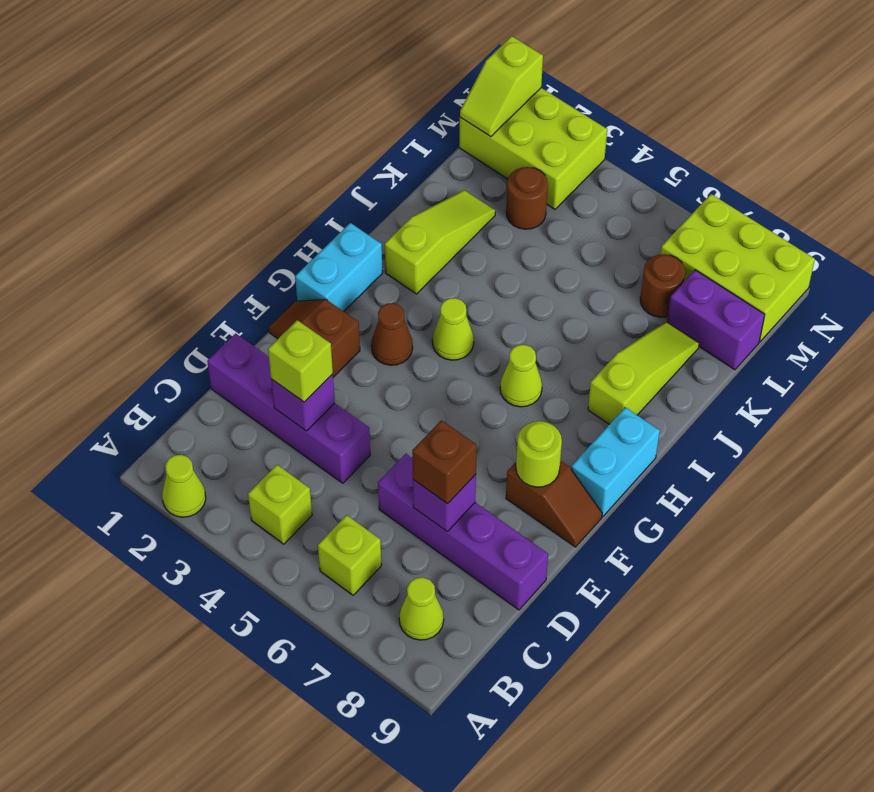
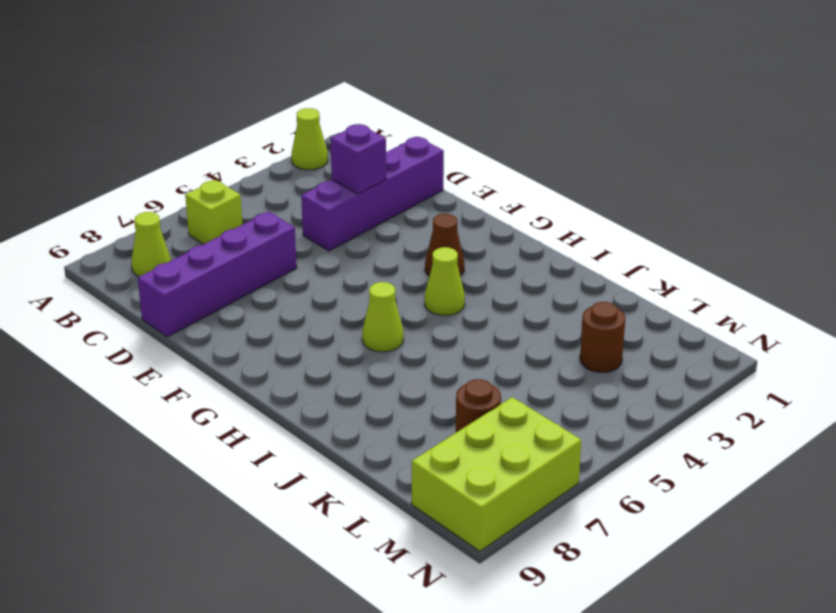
none -> lime 1x1 brick [248,465,312,544]
none -> brown 1x2 slope [269,299,360,377]
none -> brown 1x2 slope [506,461,602,547]

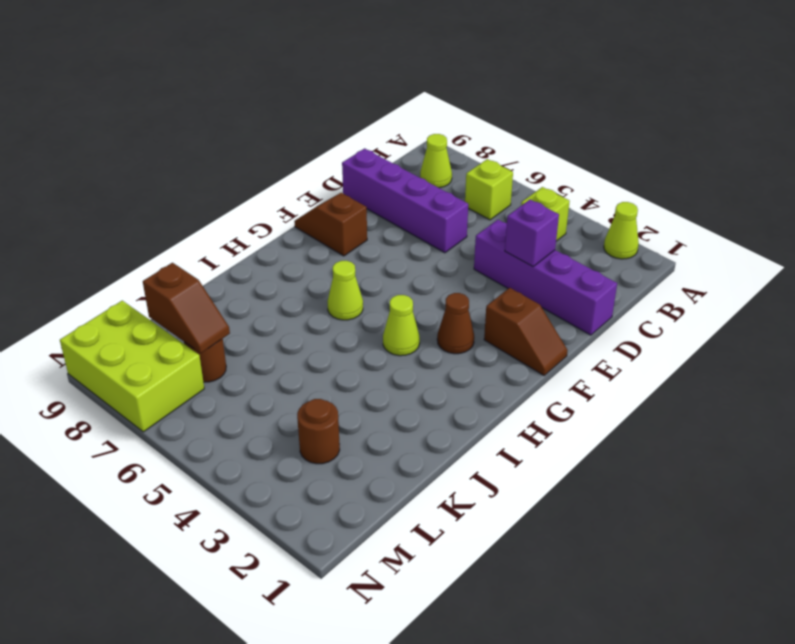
brown 1x2 slope [143,263,230,353] -> none
none -> cyan 1x2 brick [295,223,383,311]
none -> cyan 1x2 brick [571,407,660,516]
none -> lime 1x3 slope [385,190,495,294]

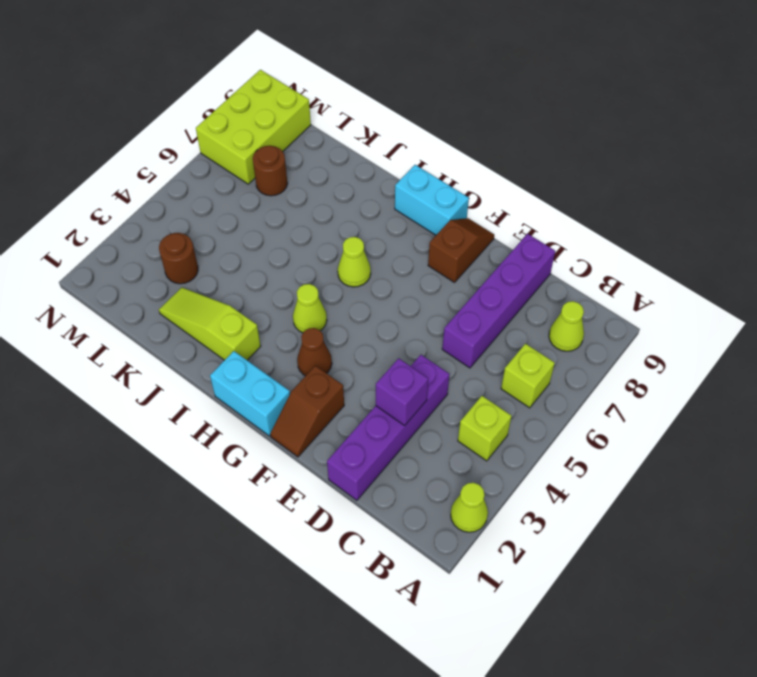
none -> lime 1x3 slope [588,322,699,424]
none -> purple 1x2 brick [667,270,765,370]
none -> lime 2x3 brick [459,88,607,209]

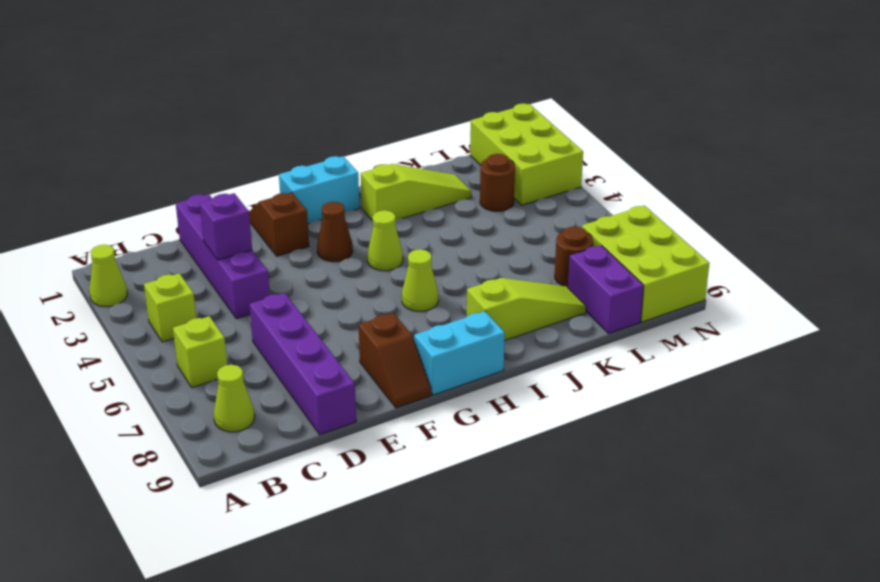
none -> purple 1x1 brick [413,474,476,531]
none -> lime 1x1 round brick [516,421,562,487]
none -> lime 1x2 slope [460,36,543,137]

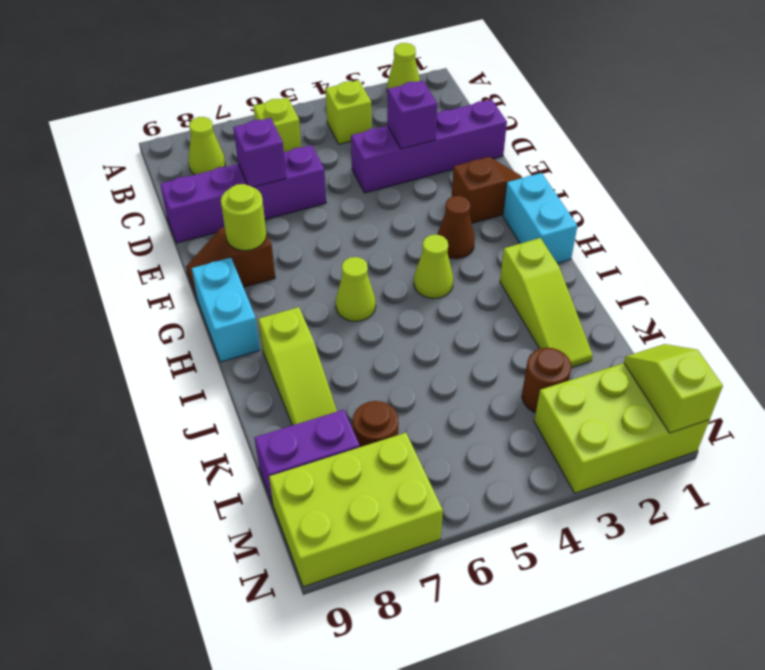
none -> lime 1x1 brick [268,320,333,402]
none -> brown 1x1 brick [412,420,477,504]

